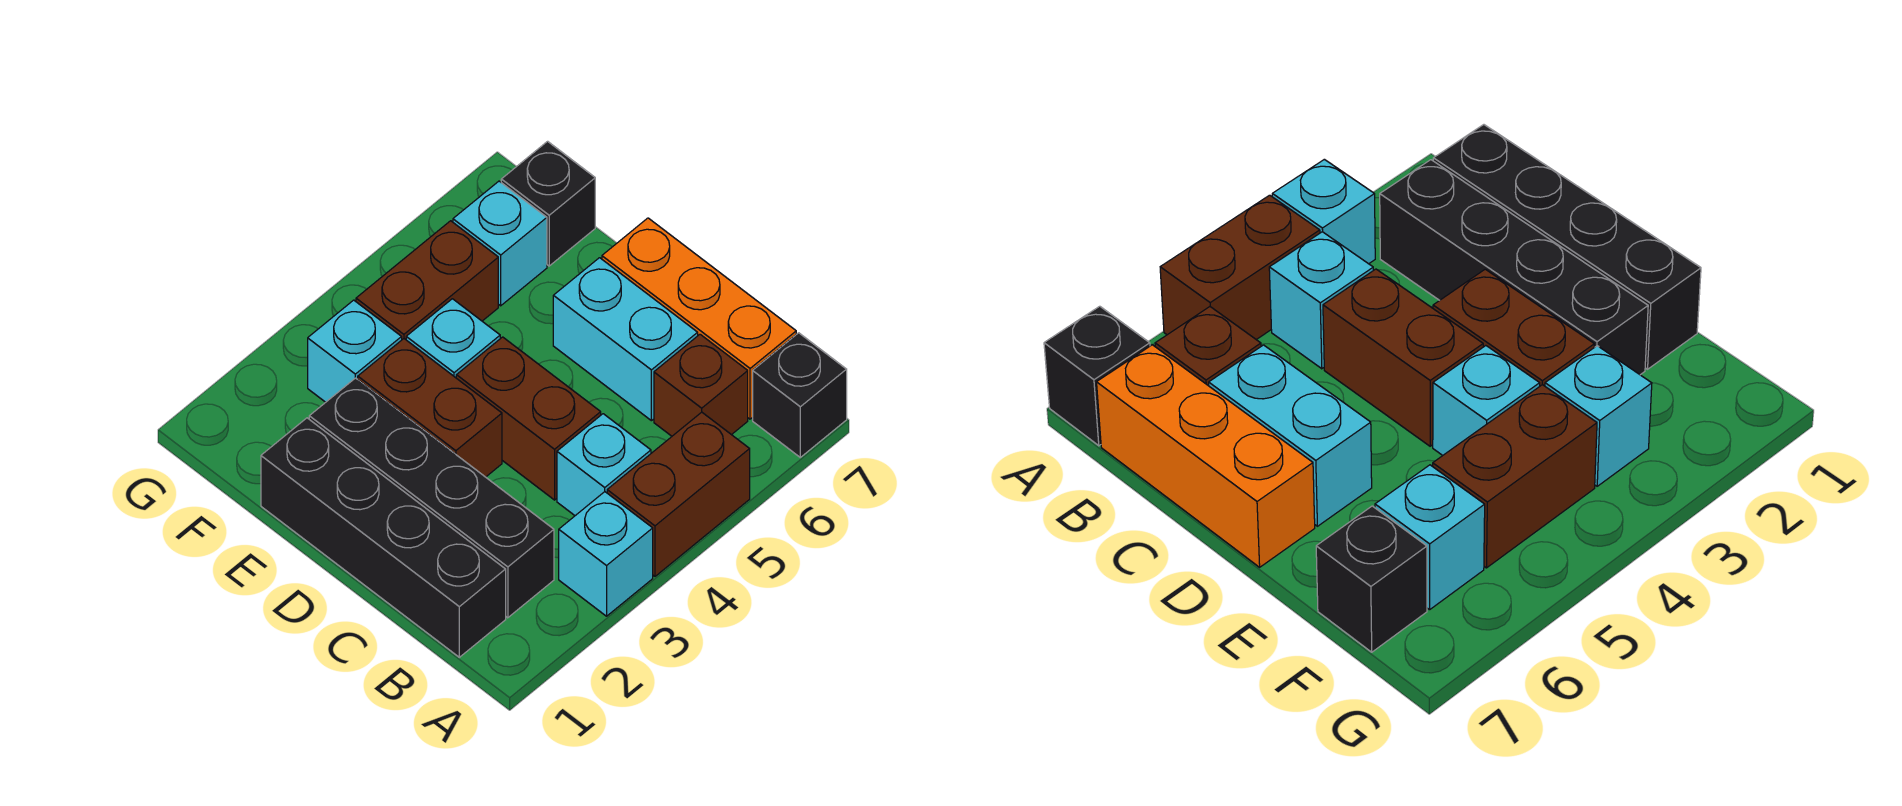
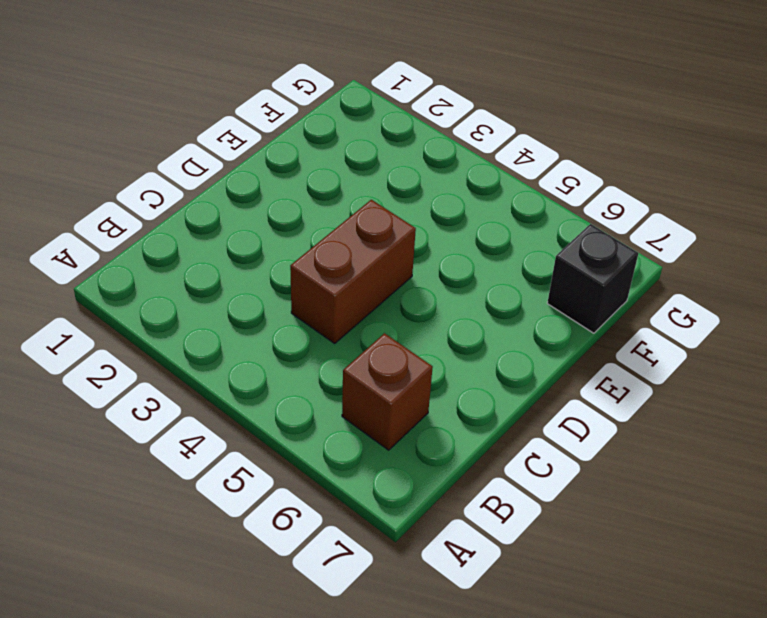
none -> cyan 1x1 brick [559,492,653,616]
none -> brown 1x2 brick [607,412,750,576]
none -> black 1x1 brick [753,333,847,457]

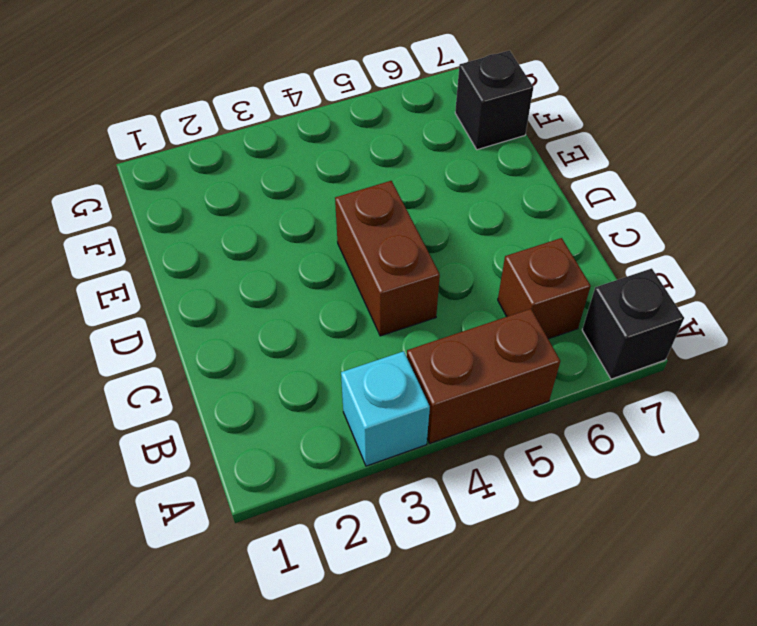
none -> black 1x4 brick [261,418,506,657]
none -> black 1x4 brick [309,378,554,618]
none -> cyan 1x1 brick [557,414,651,516]

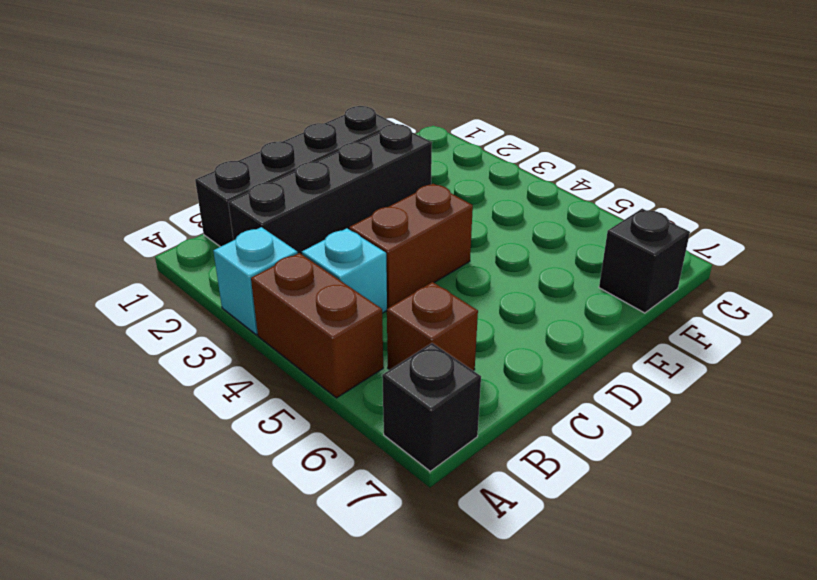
none -> orange 1x3 brick [602,218,796,419]
none -> cyan 1x2 brick [553,258,698,421]
none -> brown 1x2 brick [358,339,502,477]

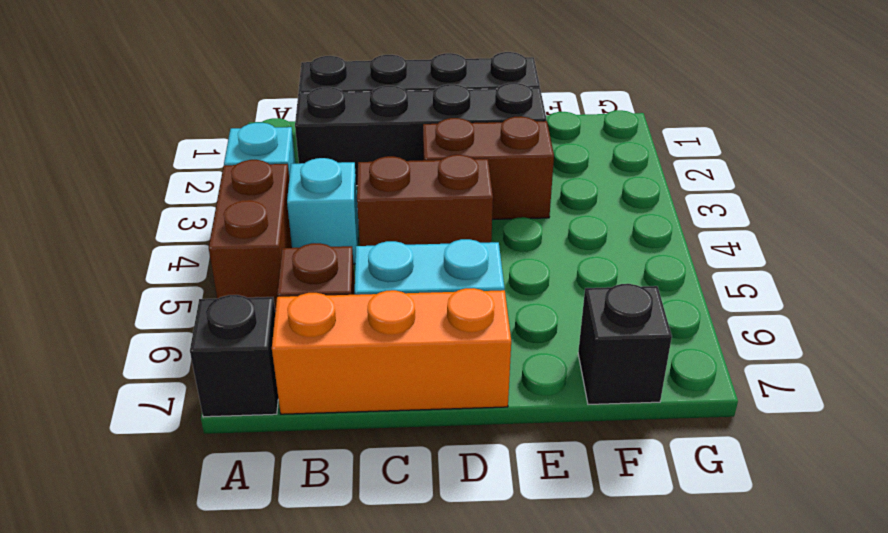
none -> cyan 1x1 brick [406,299,500,378]
none -> cyan 1x1 brick [308,300,402,402]
none -> brown 1x2 brick [356,221,498,339]

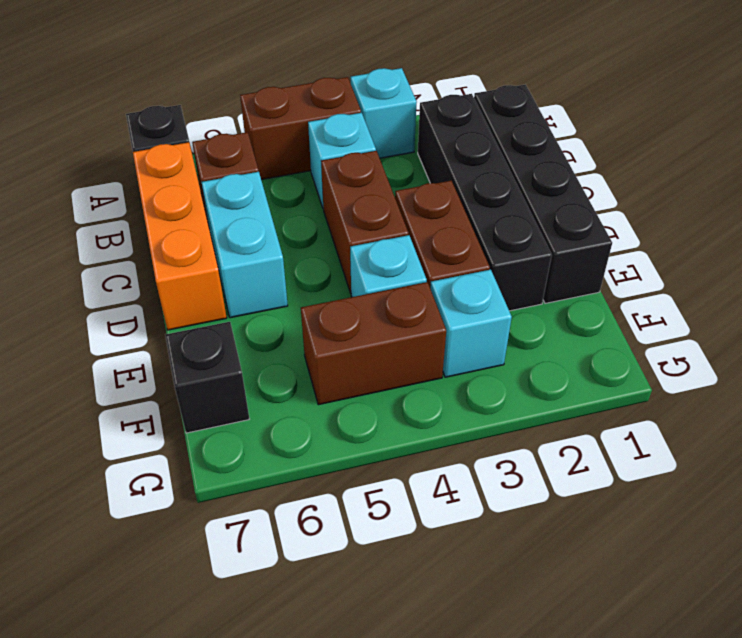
none -> cyan 1x1 brick [453,181,547,306]

